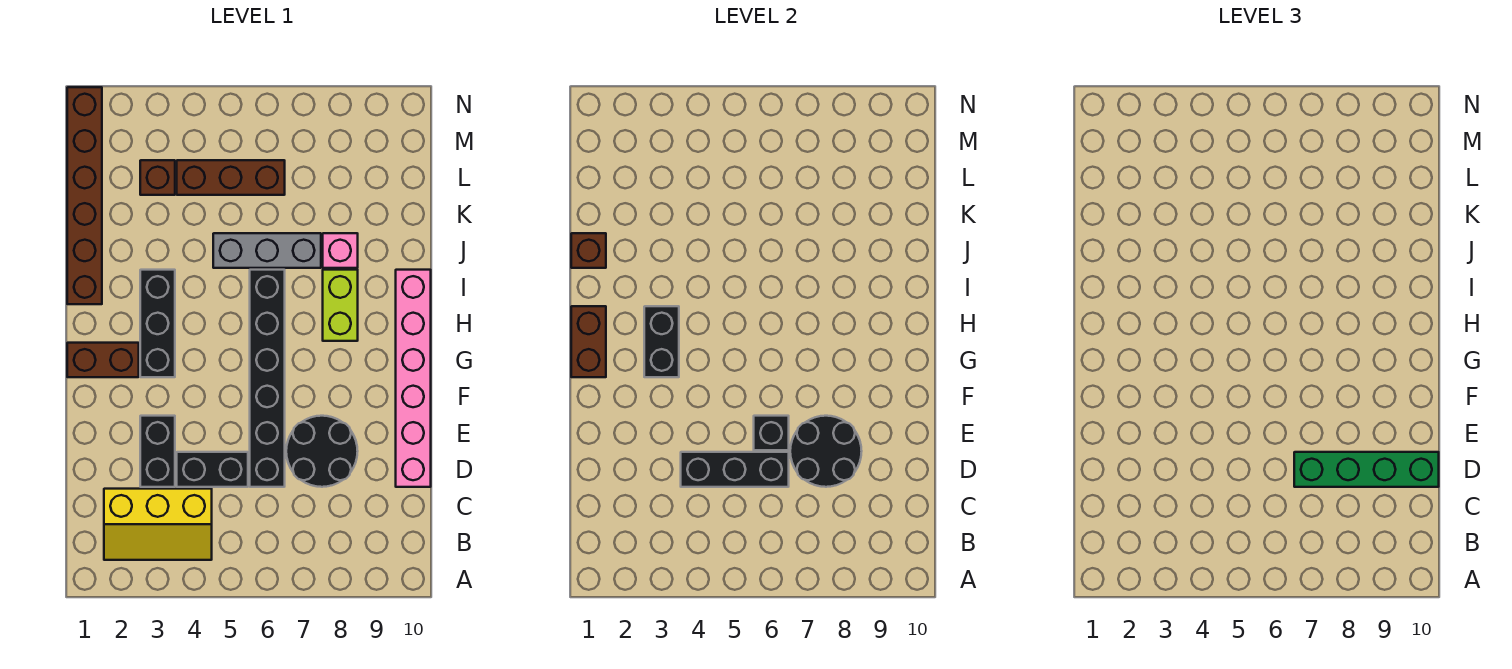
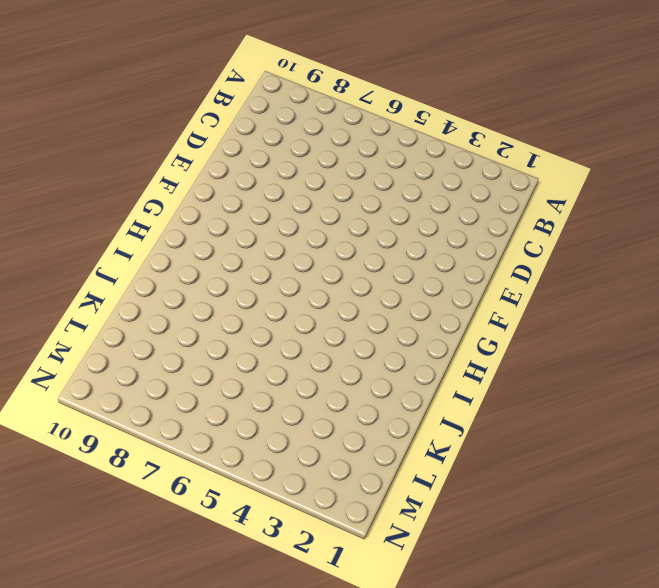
none -> yellow 2x3 slope [104,489,212,560]
none -> black 1x2 brick [140,416,175,487]
none -> black 1x2 brick [177,452,248,487]

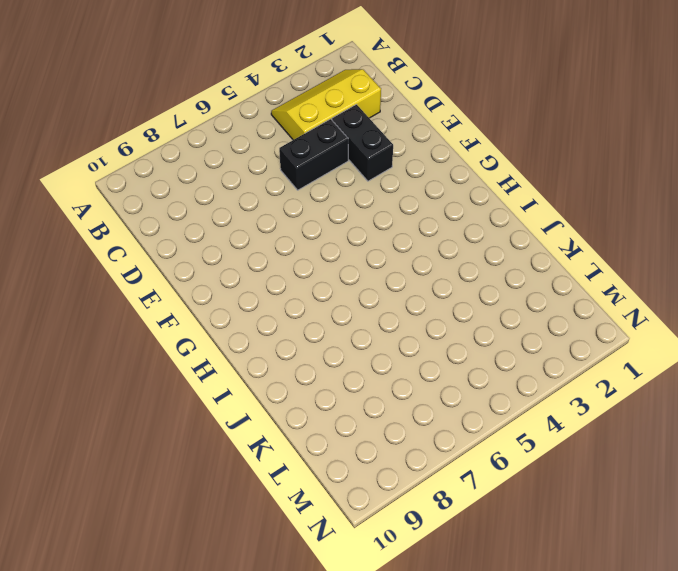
none -> black 1x6 brick [250,270,285,487]
none -> black 2x2 round brick [286,416,358,487]
none -> pink 1x6 brick [396,270,431,487]

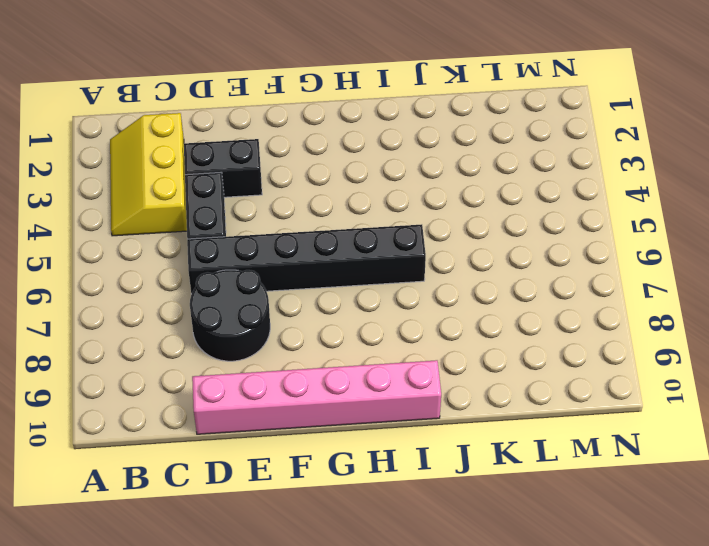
none -> brown 1x2 brick [67,343,139,377]
none -> black 1x3 brick [140,270,175,377]
none -> lime 1x2 brick [323,270,358,341]

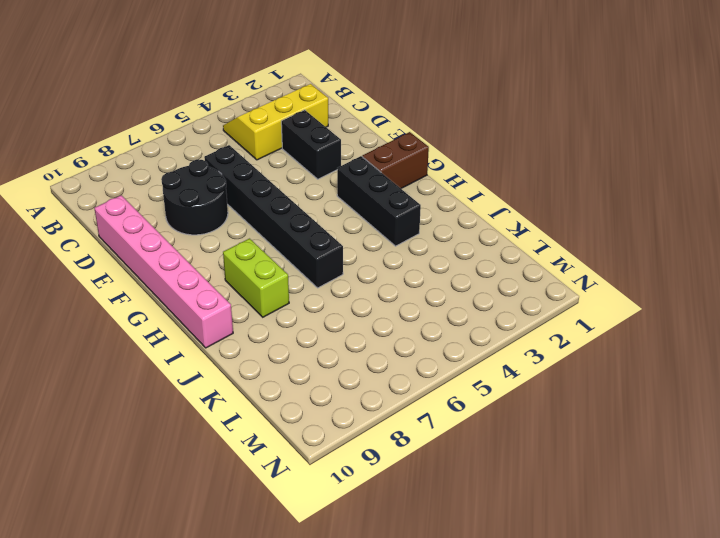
none -> black 1x2 brick [177,452,248,487]
none -> brown 1x6 brick [67,87,102,304]
none -> grey 1x3 brick [213,233,321,268]

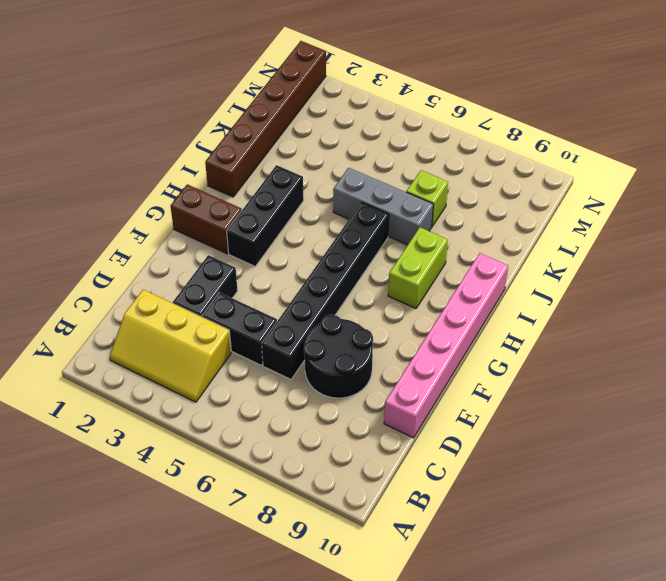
lime 1x1 brick [406,170,448,226] -> none
none -> pink 1x1 brick [323,233,358,268]
none -> brown 1x1 brick [140,160,175,195]
none -> brown 1x3 brick [177,160,285,195]

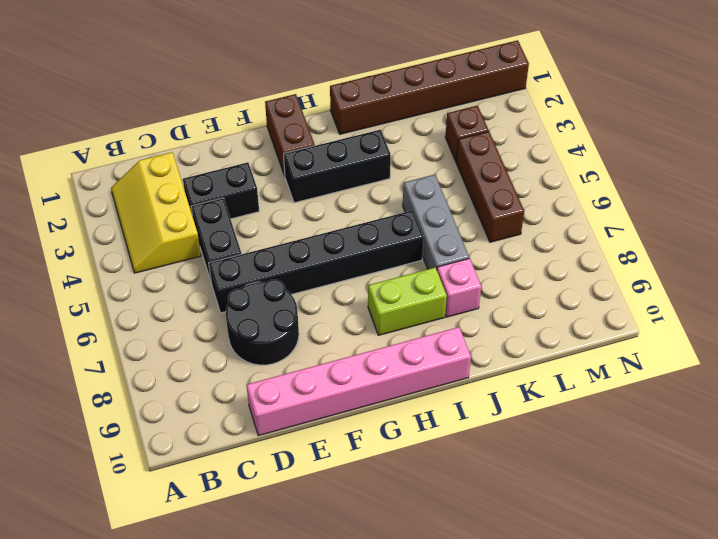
none -> black 1x3 brick [681,452,789,487]
none -> black 2x2 round brick [790,416,862,487]
none -> black 1x1 brick [754,416,789,450]

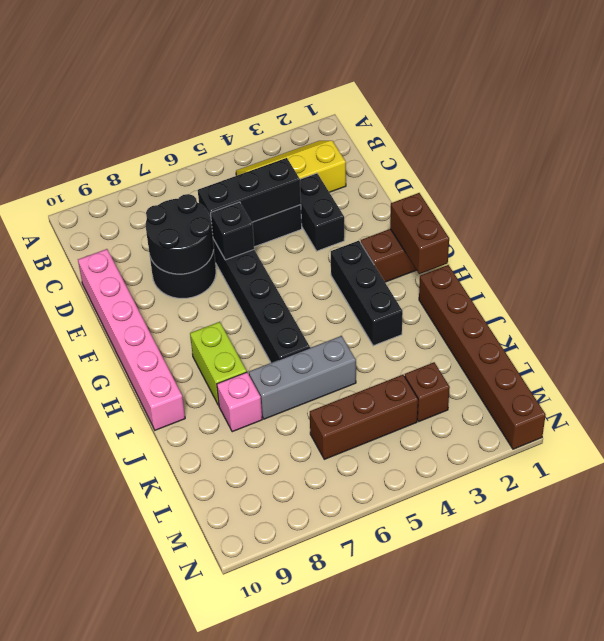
none -> black 1x2 brick [644,306,679,377]
none -> brown 1x1 brick [571,233,606,268]
none -> green 1x4 brick [1294,452,1439,487]

